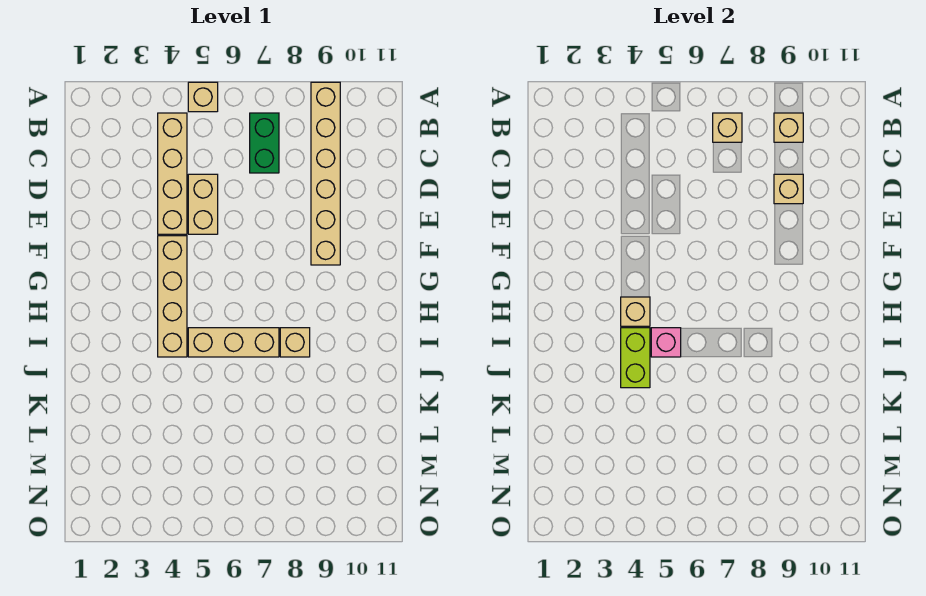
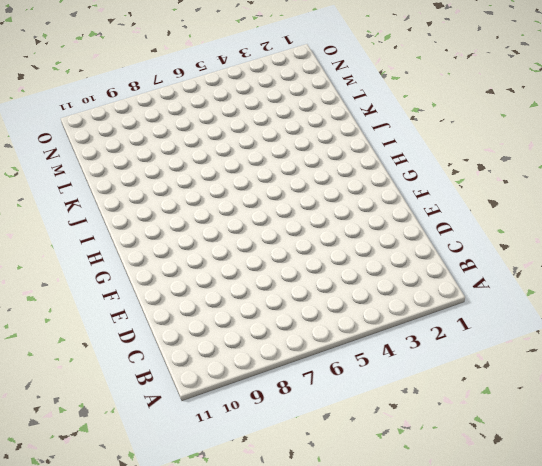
none -> tan 1x1 brick [188,82,218,112]
none -> tan 1x6 brick [311,82,340,265]
none -> tan 1x4 brick [158,113,187,234]

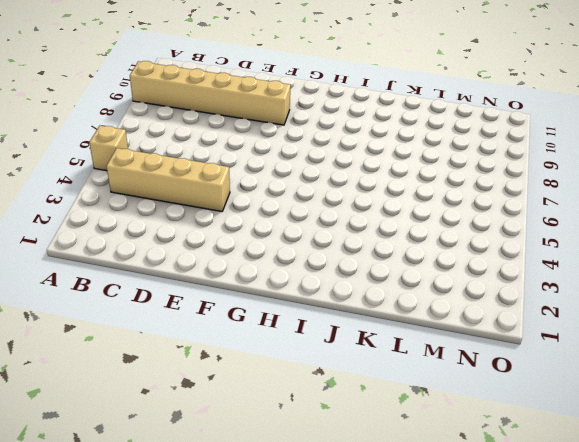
none -> green 1x2 brick [250,113,279,173]
none -> tan 1x2 brick [188,174,218,234]
none -> tan 1x4 brick [158,236,187,357]

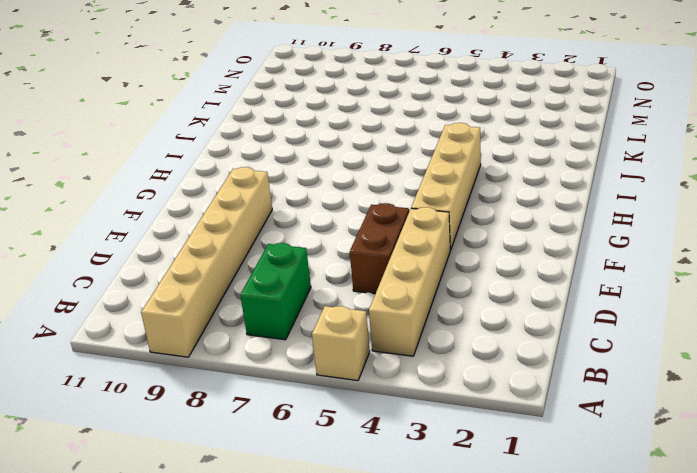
brown 1x2 brick [350,203,409,294] -> tan 1x2 brick [188,174,218,234]
none -> tan 1x3 brick [188,328,279,357]
none -> tan 1x1 brick [280,328,310,357]
none -> tan 1x1 brick [713,113,742,142]

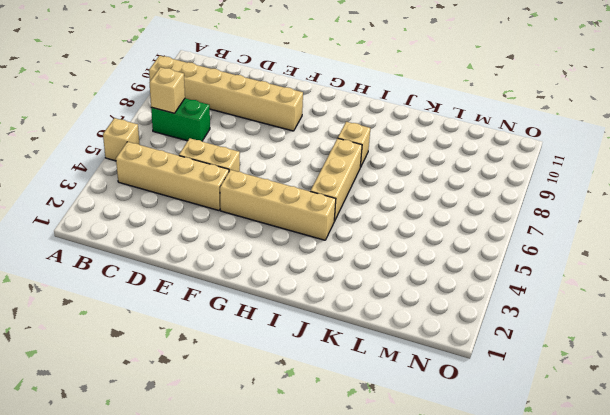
none -> tan 1x1 brick [774,113,803,142]
none -> tan 1x1 brick [774,174,803,204]
none -> tan 1x1 brick [621,297,650,326]

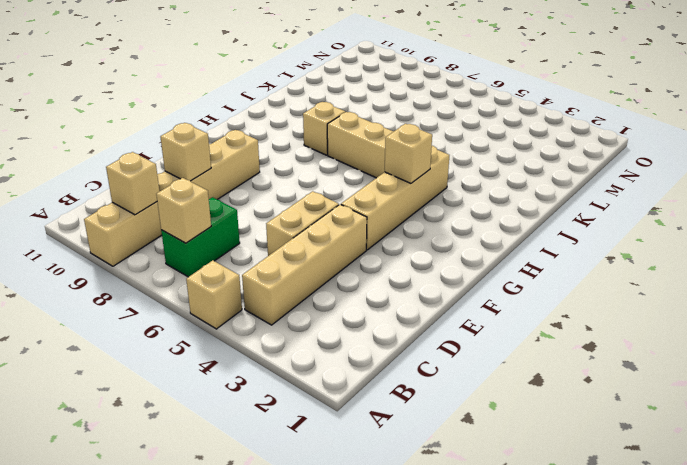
none -> lime 1x2 brick [621,328,650,388]
none -> pink 1x1 brick [651,328,681,357]

